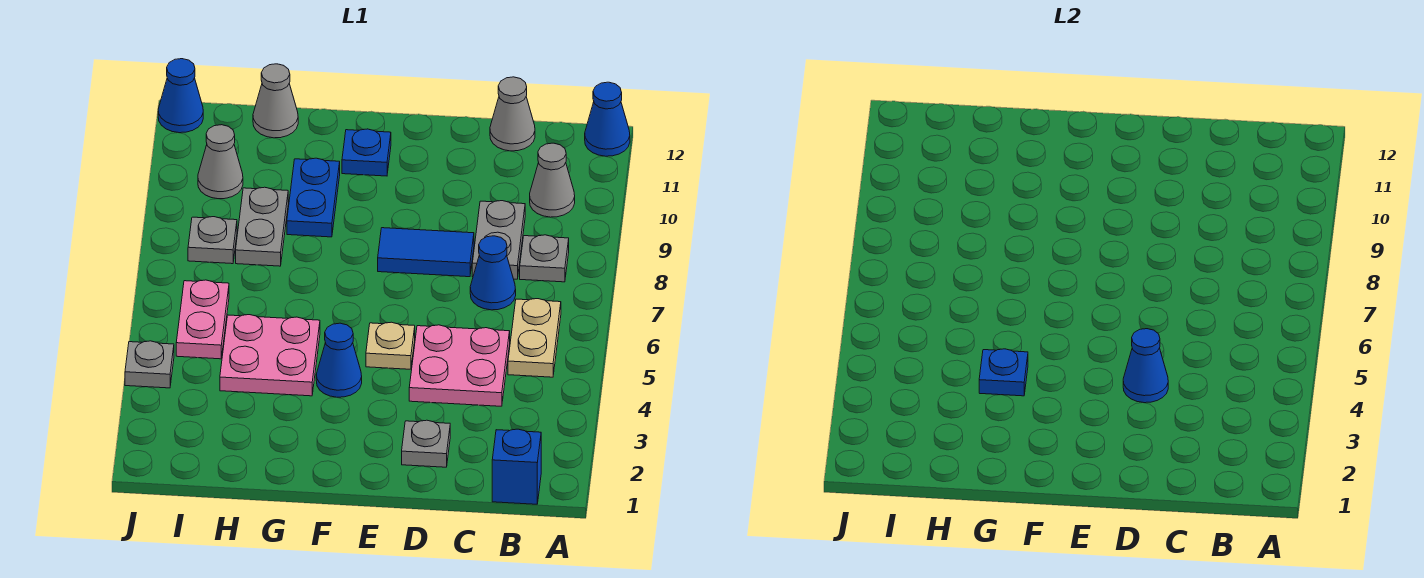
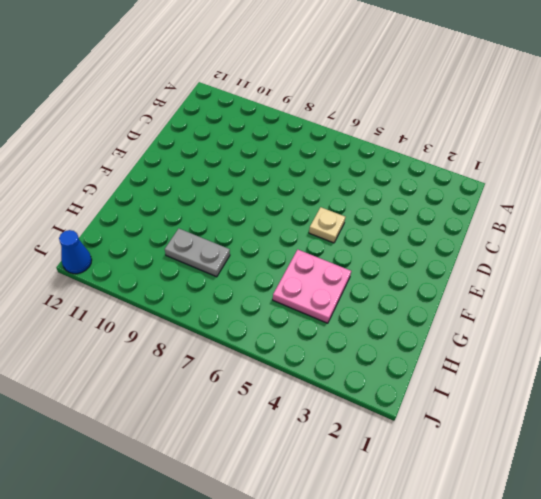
none -> blue 1x1 cone [585,82,630,156]
none -> blue 1x1 brick [492,429,541,504]
none -> tan 1x2 plate [508,299,561,377]

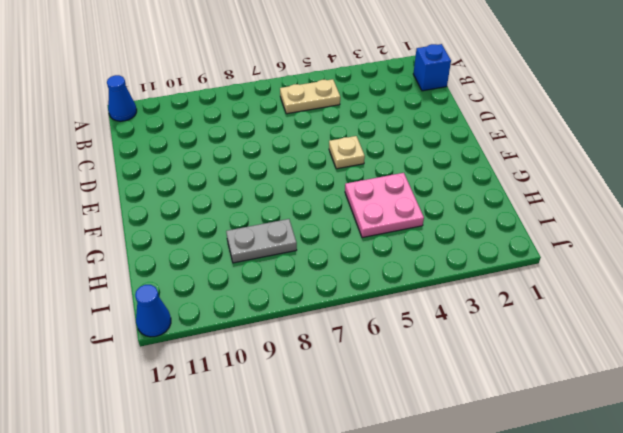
none -> grey 1x1 plate [520,235,569,282]
none -> grey 1x1 cone [530,143,575,217]
none -> pink 2x2 plate [409,325,510,406]

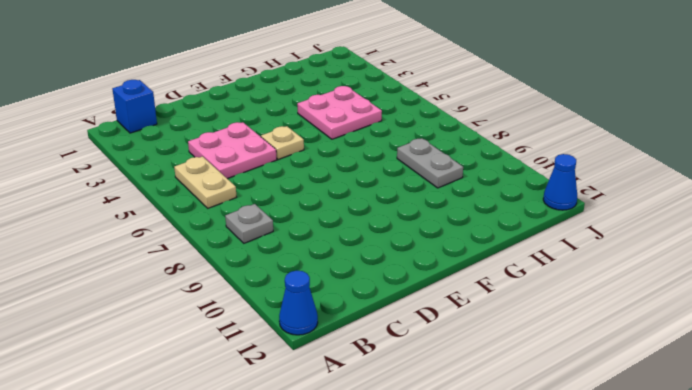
none -> grey 1x1 cone [530,143,575,217]
none -> blue 1x1 cone [470,236,516,310]
none -> grey 1x2 plate [472,201,525,279]

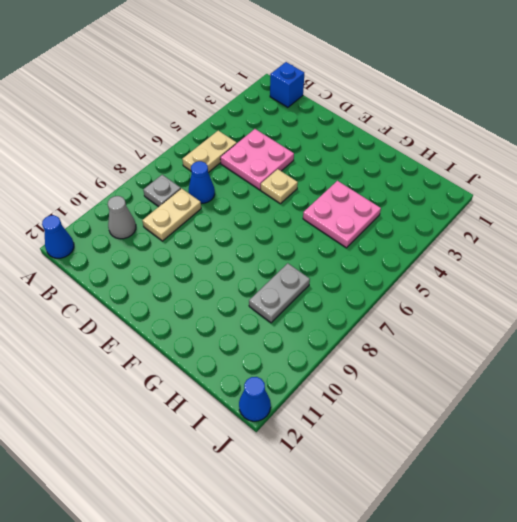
tan 1x2 plate [142,188,201,241] -> grey 1x2 plate [472,201,525,279]
none -> grey 1x1 cone [490,77,535,151]
none -> grey 1x1 plate [402,420,450,467]
none -> blue 1x2 tile [378,228,474,277]

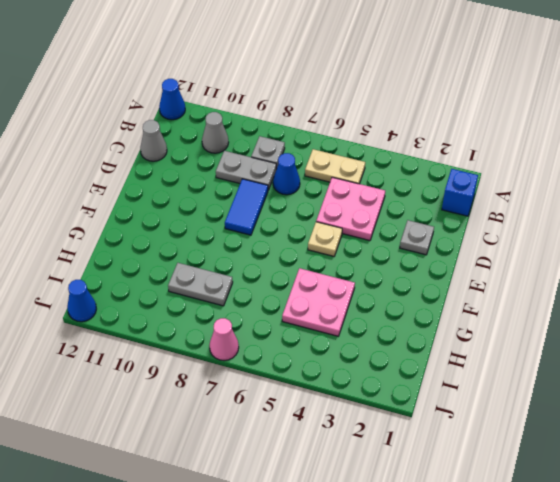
pink 1x1 cone [210,318,239,360] -> none
none -> blue 1x1 cone [316,323,362,397]
none -> blue 1x1 plate [342,129,391,176]
none -> blue 1x2 plate [287,158,340,237]

